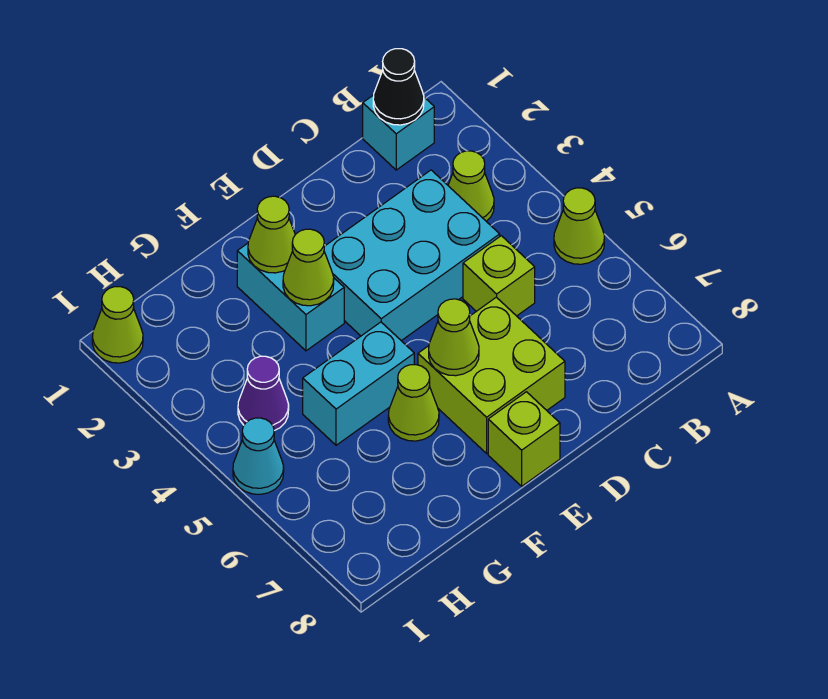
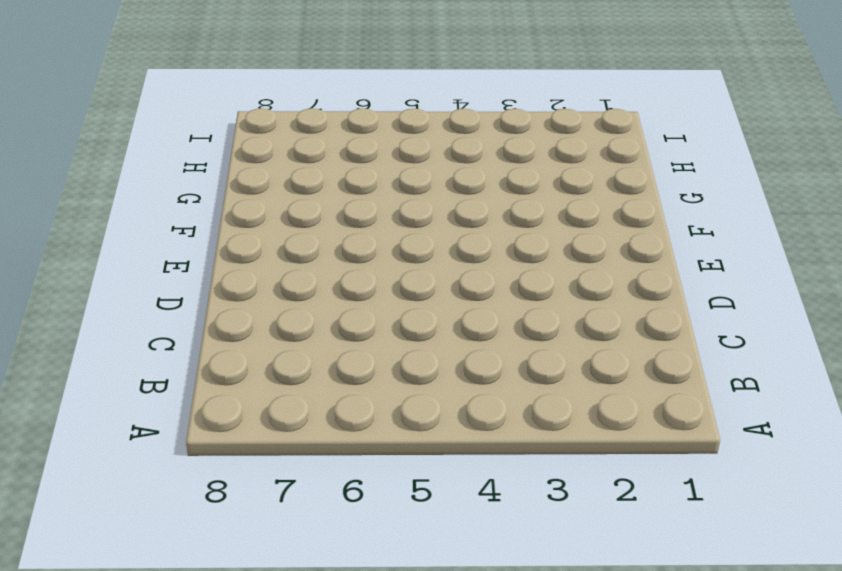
none -> lime 1x1 cone [554,188,604,264]
none -> cyan 1x1 brick [363,95,434,170]
none -> lime 1x1 cone [448,151,494,221]

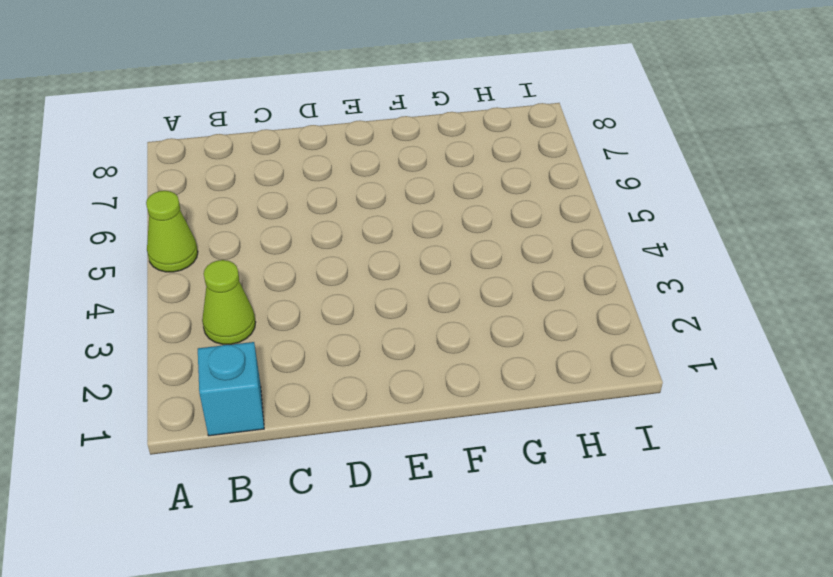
none -> cyan 2x3 brick [324,170,500,341]
none -> lime 1x1 brick [463,236,535,316]
none -> lime 2x2 brick [418,297,565,453]

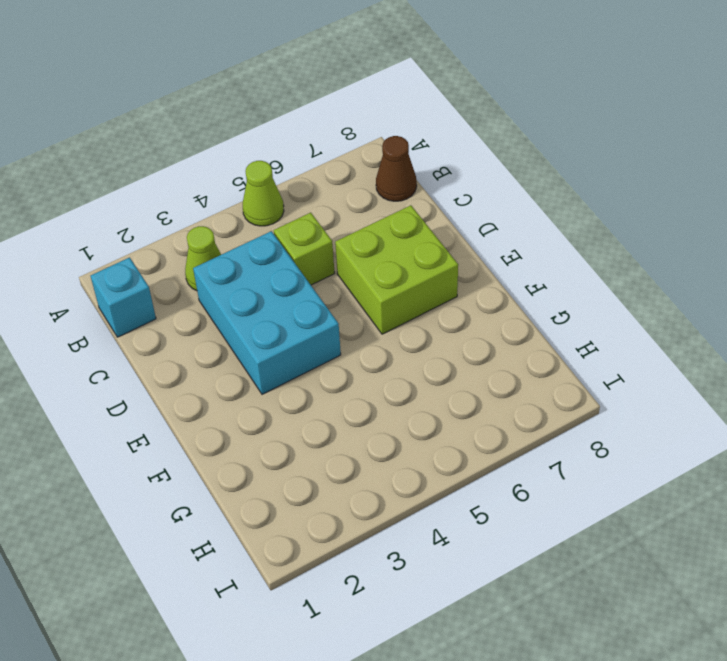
brown 1x1 cone [376,136,417,201] -> none
none -> lime 1x1 brick [488,392,560,486]
none -> cyan 1x2 brick [237,243,344,351]
none -> cyan 1x2 brick [303,322,414,445]

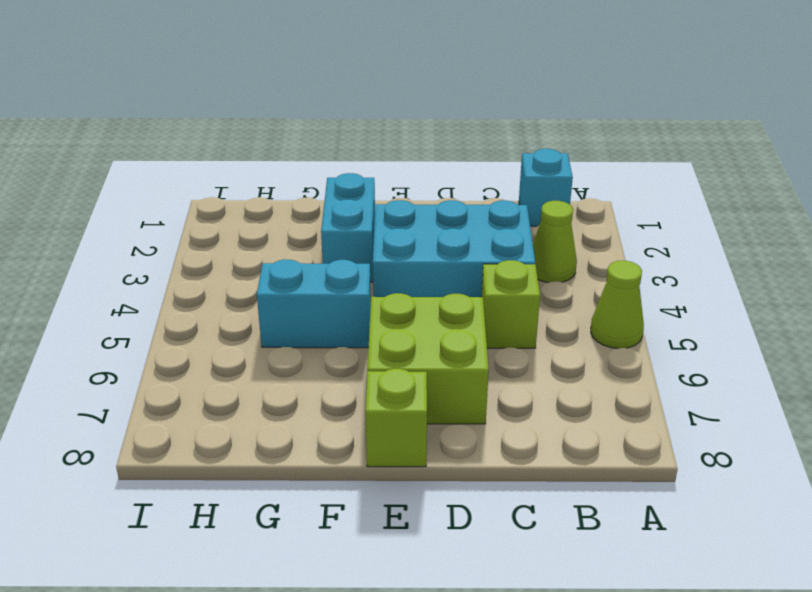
none -> lime 1x1 cone [388,365,439,441]
none -> purple 1x1 cone [238,356,289,431]
none -> lime 1x1 cone [92,287,143,363]

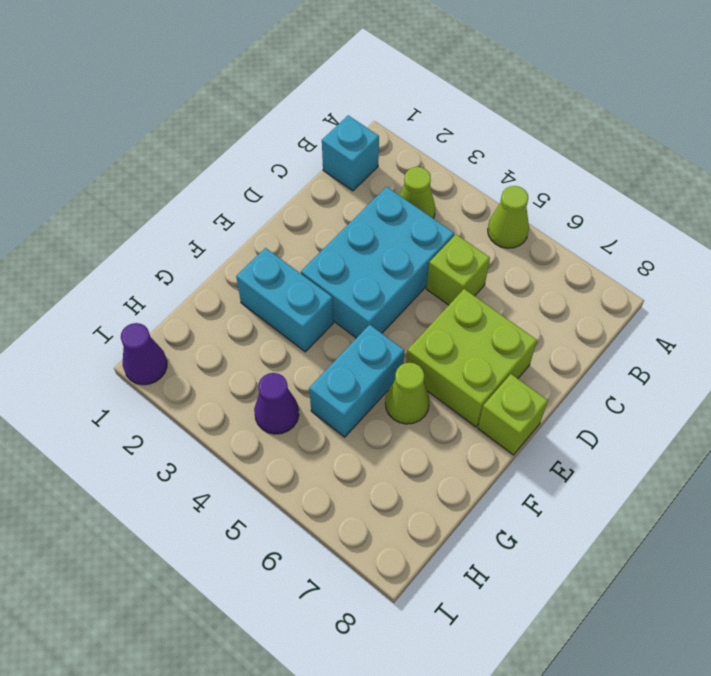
purple 1x1 cone [121,323,167,385] -> lime 1x1 cone [92,287,143,363]
none -> cyan 1x1 cone [233,418,284,494]
none -> black 1x1 cone [373,49,424,125]
none -> lime 1x1 cone [429,299,479,376]

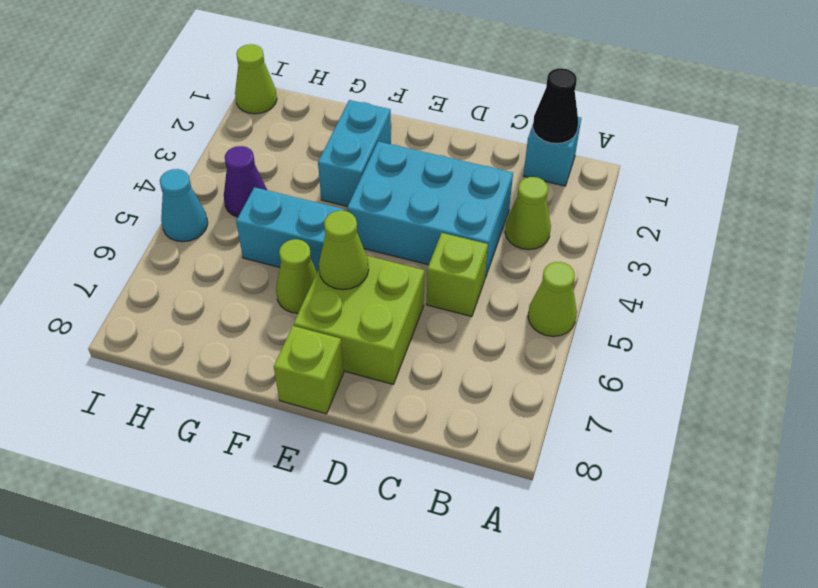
none -> lime 1x1 cone [248,196,295,273]
none -> lime 1x1 cone [283,229,334,306]

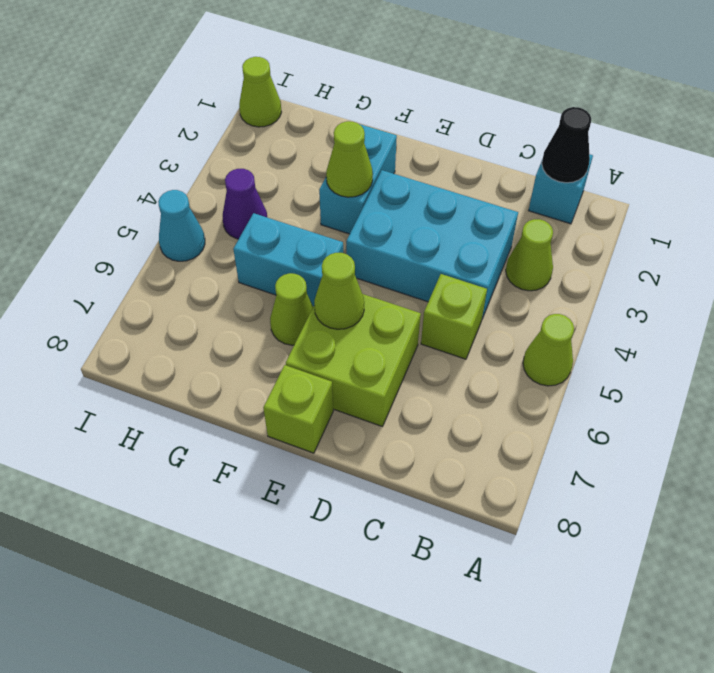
none -> lime 1x1 cone [248,196,295,273]

